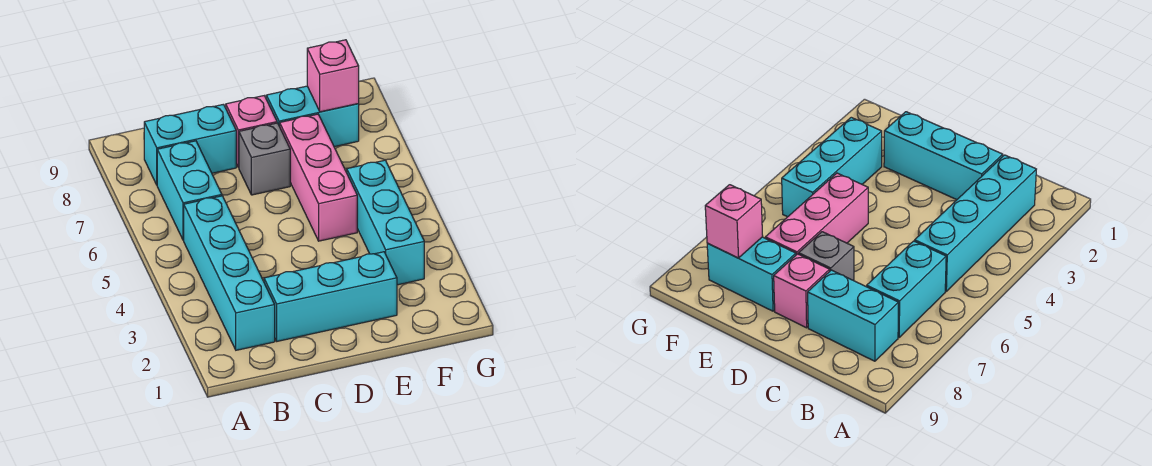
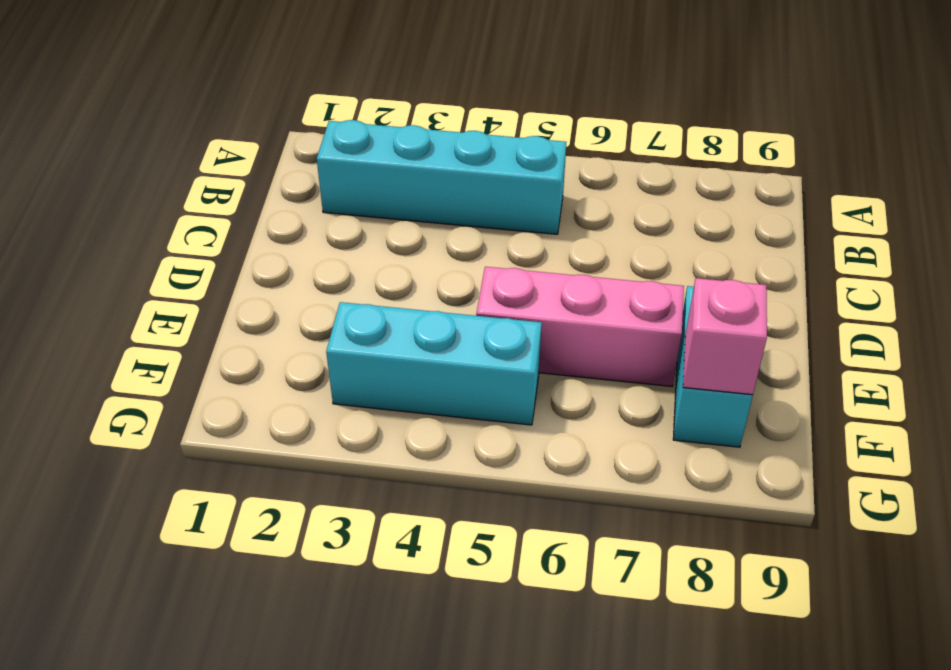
none -> cyan 1x2 brick [157,141,222,240]
none -> cyan 1x2 brick [144,104,236,185]

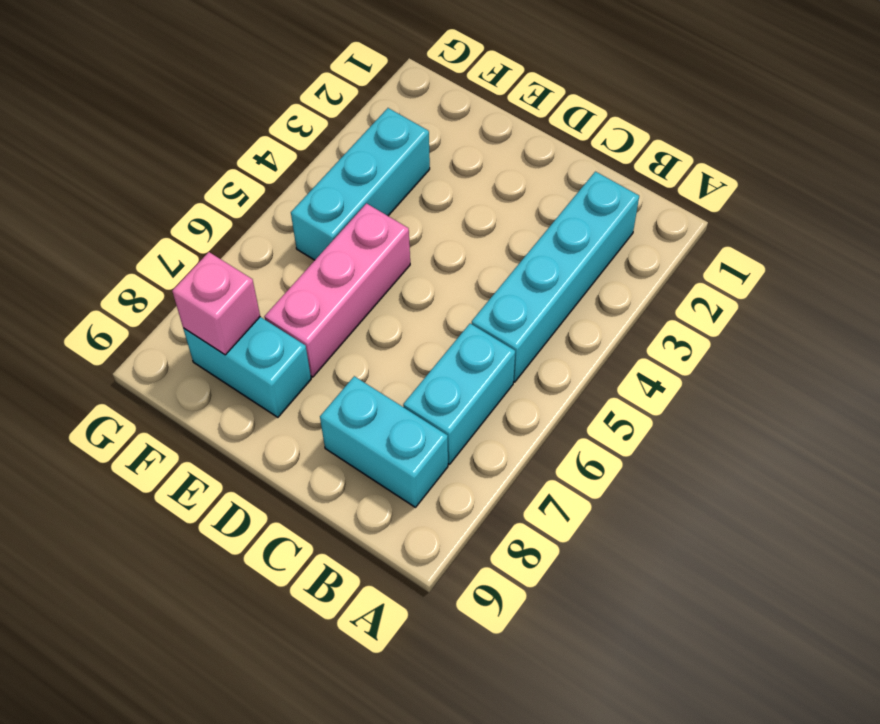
none -> cyan 1x3 brick [264,252,397,341]
none -> grey 1x1 brick [239,123,290,195]

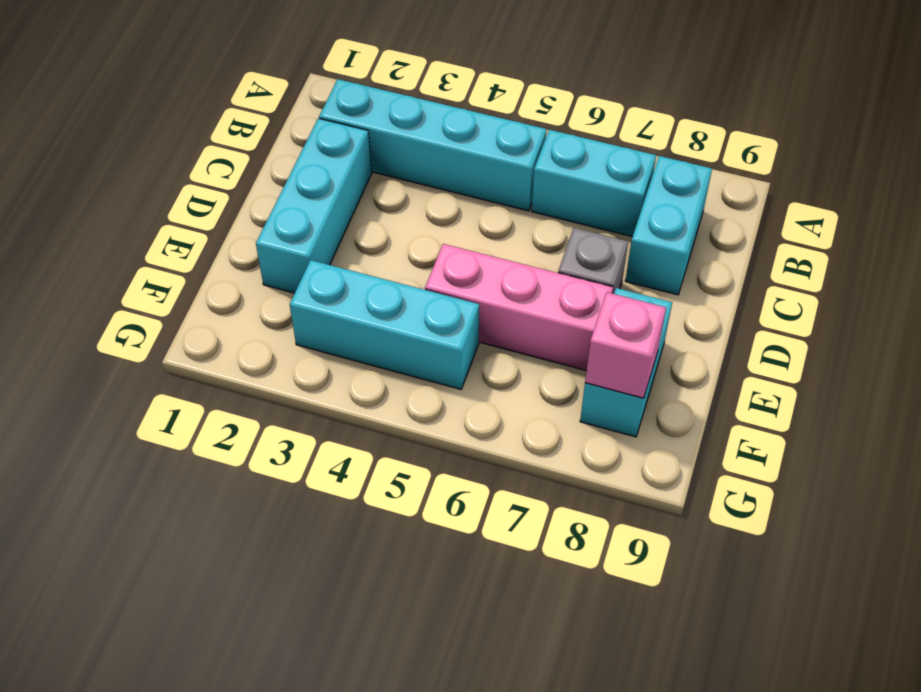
none -> pink 1x1 brick [226,96,277,168]

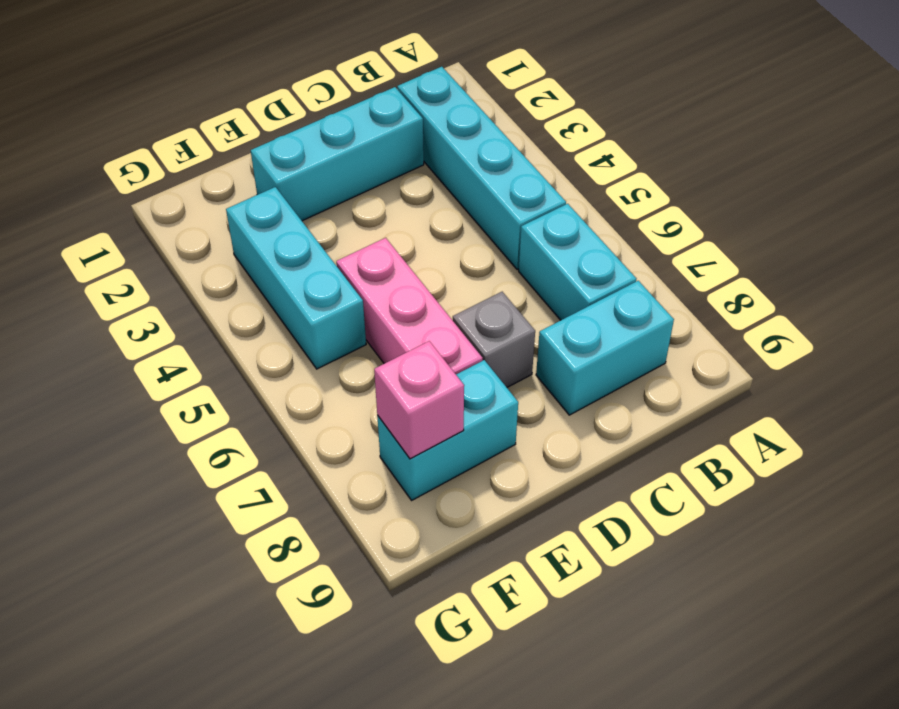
none -> pink 1x1 brick [226,96,277,168]

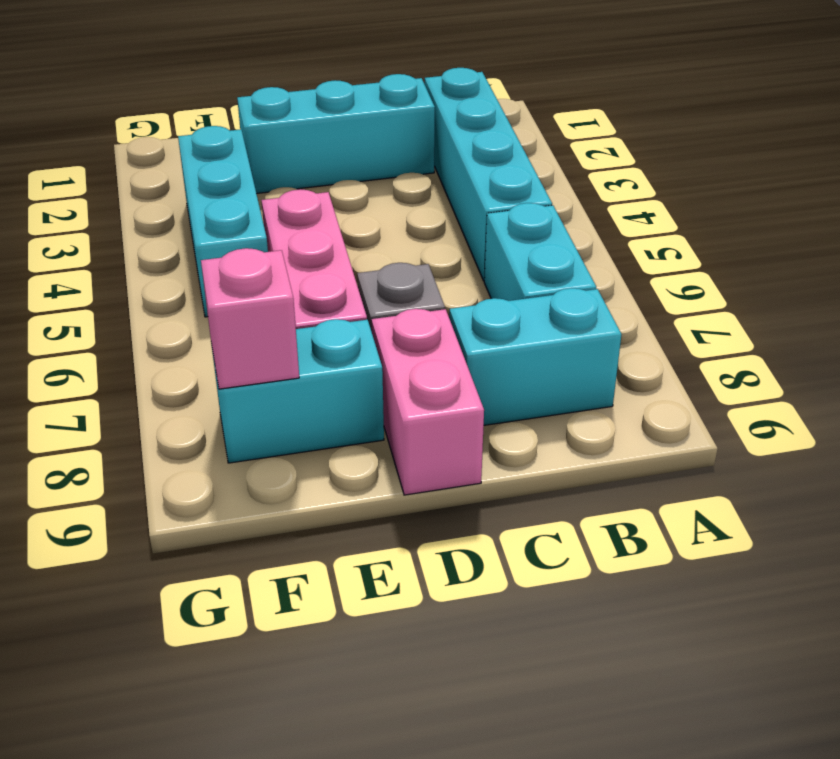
pink 1x2 brick [372,309,484,495] -> pink 1x1 brick [226,96,277,168]

